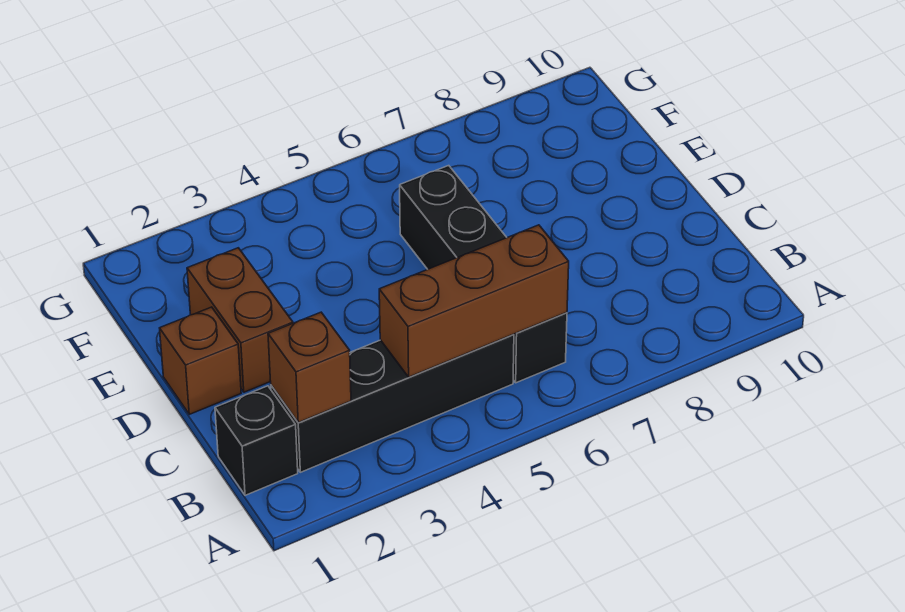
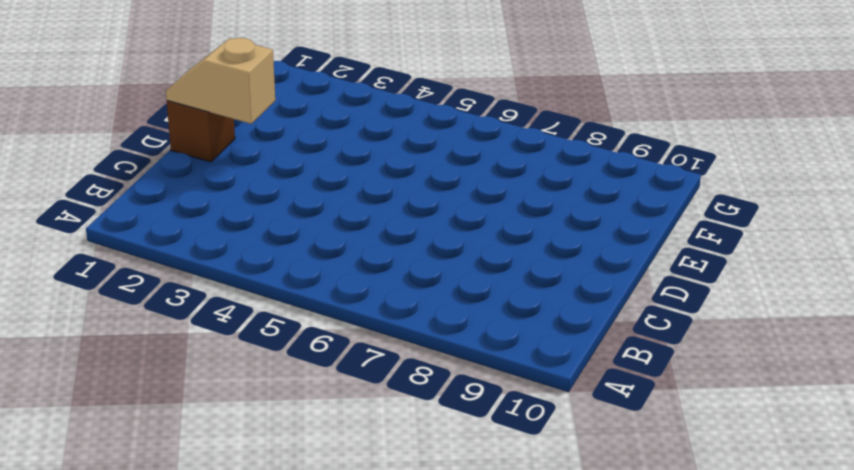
tan 1x2 slope [166,38,275,124] -> none
none -> black 1x1 brick [215,386,298,495]
none -> black 1x4 brick [271,334,514,472]

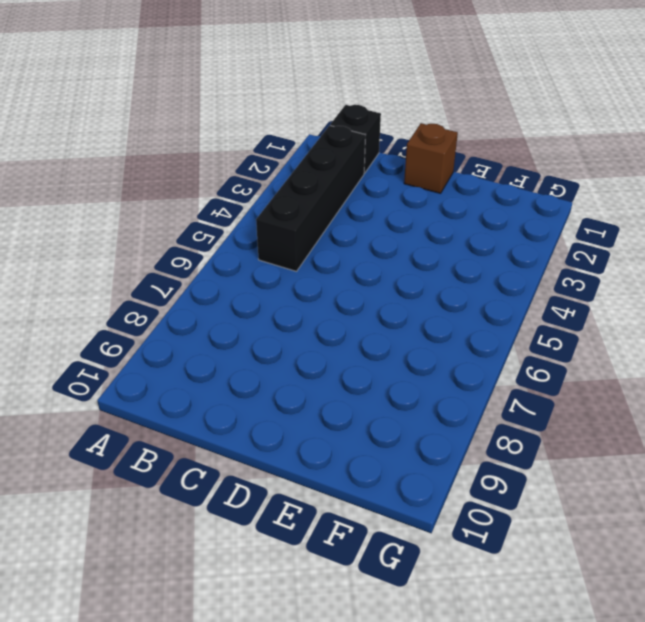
none -> black 1x4 brick [400,166,567,383]
none -> brown 1x2 brick [187,248,293,392]

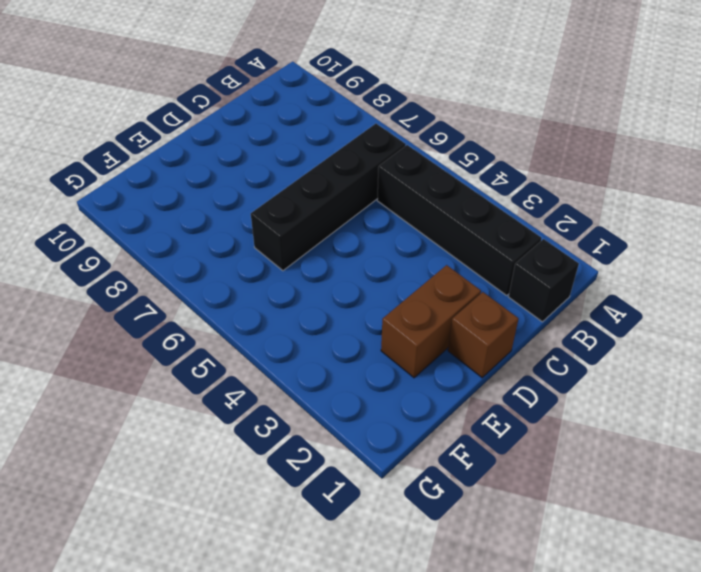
none -> brown 1x1 brick [268,312,351,423]
none -> brown 1x3 brick [379,225,569,377]

